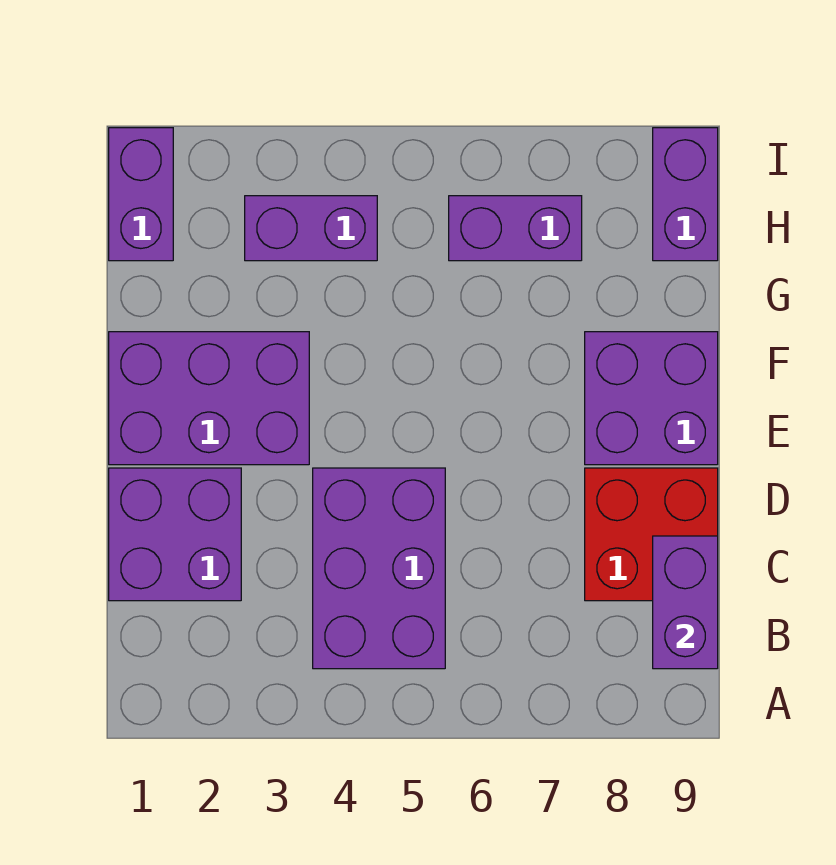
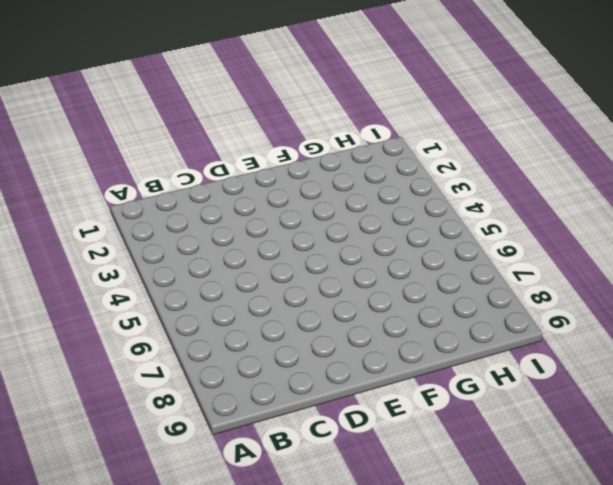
none -> purple 2x3 brick [313,468,445,669]
none -> purple 2x2 brick [109,468,241,601]

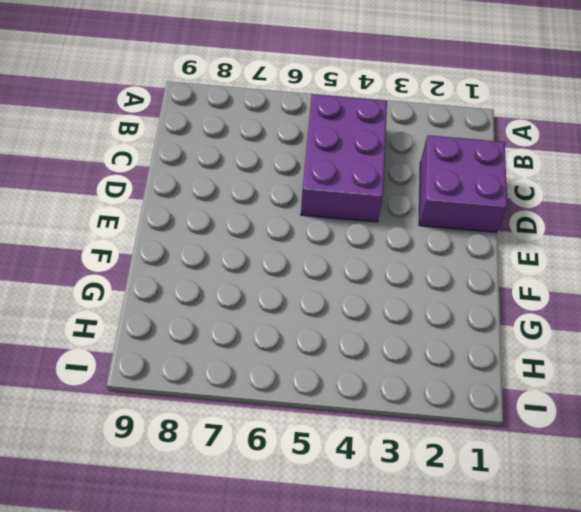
none -> red 2x2 brick [585,468,718,601]
none -> purple 2x3 brick [109,332,309,465]

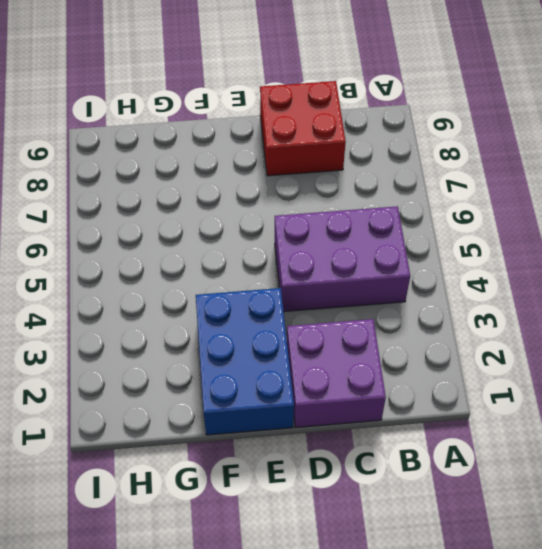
blue 2x3 brick [196,288,294,435] -> purple 2x3 brick [109,332,309,465]
none -> purple 2x2 brick [585,332,718,465]
none -> purple 1x2 brick [109,128,173,261]

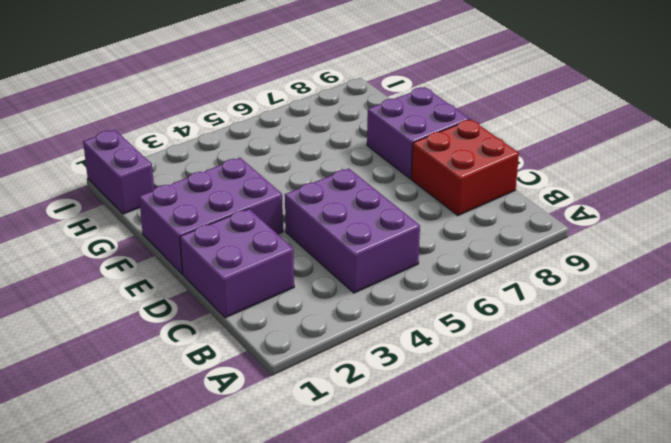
none -> purple 1x2 brick [245,196,377,261]
none -> purple 1x2 brick [449,196,582,261]

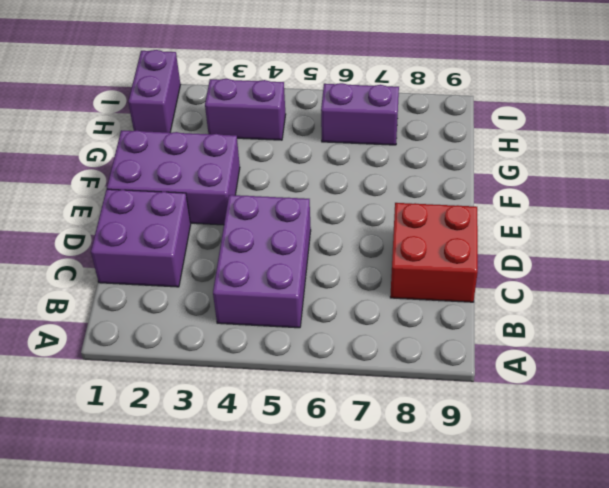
none -> purple 2x2 brick [585,332,718,465]
none -> purple 1x2 brick [653,128,718,261]

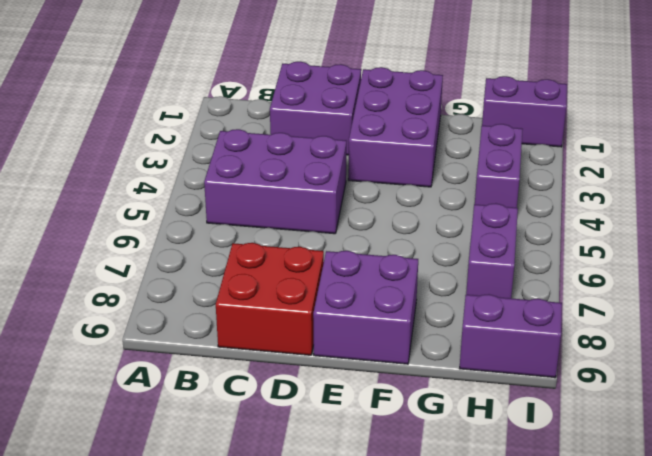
none -> purple 1x2 brick [653,536,718,669]

